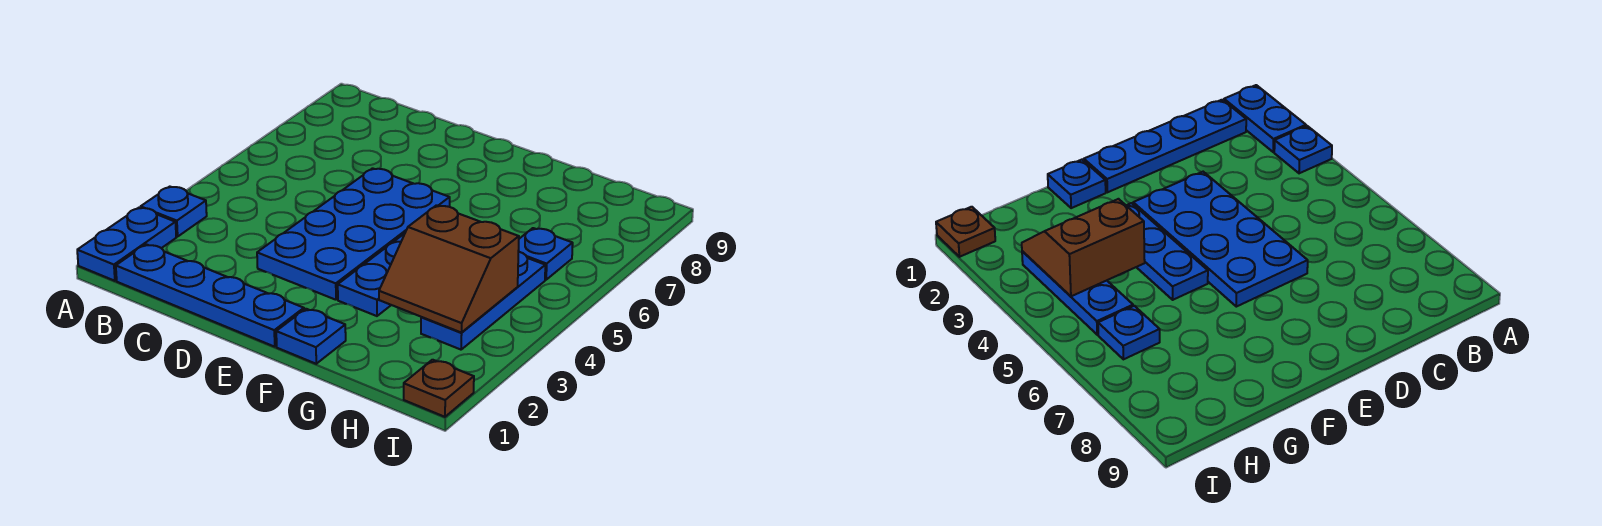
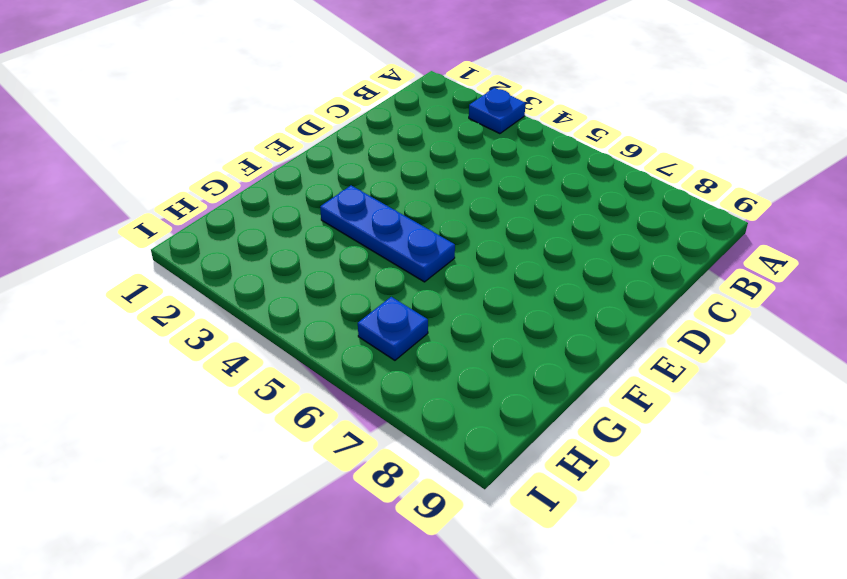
none -> blue 1x2 plate [77,208,176,281]
none -> blue 1x4 plate [116,244,304,347]

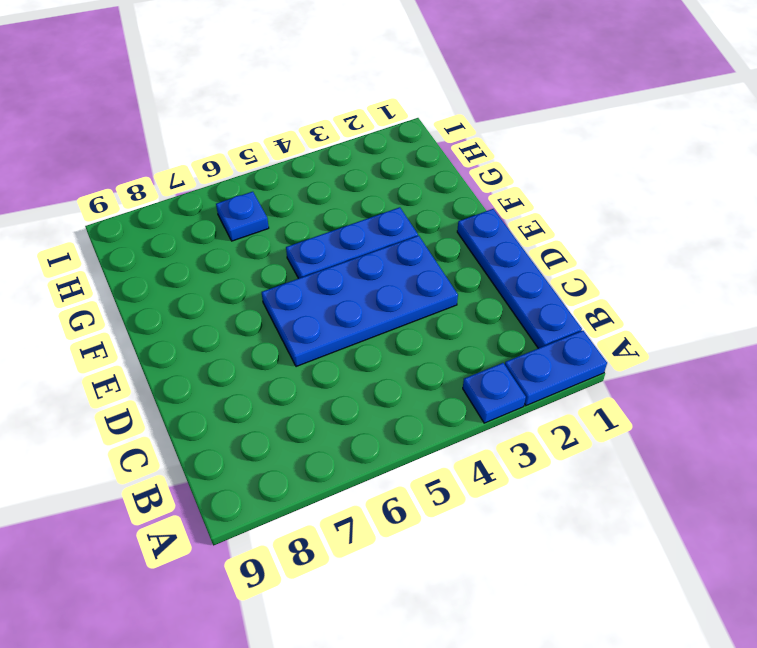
none -> blue 1x1 plate [276,309,346,364]
none -> blue 1x3 plate [421,252,545,350]

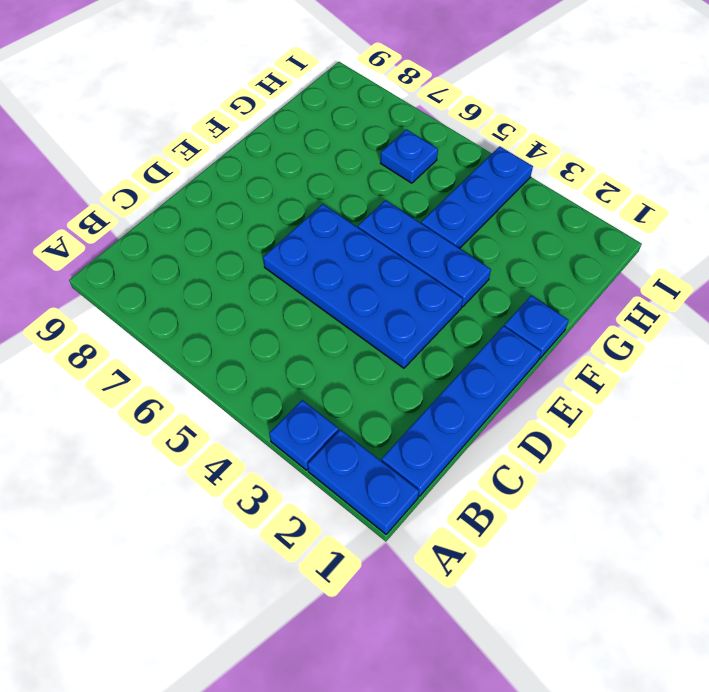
blue 1x3 plate [421,146,533,249] -> blue 1x3 plate turned to [421,252,545,350]
none -> brown 1x1 plate [404,360,474,417]
none -> brown 2x2 slope [379,205,519,333]

